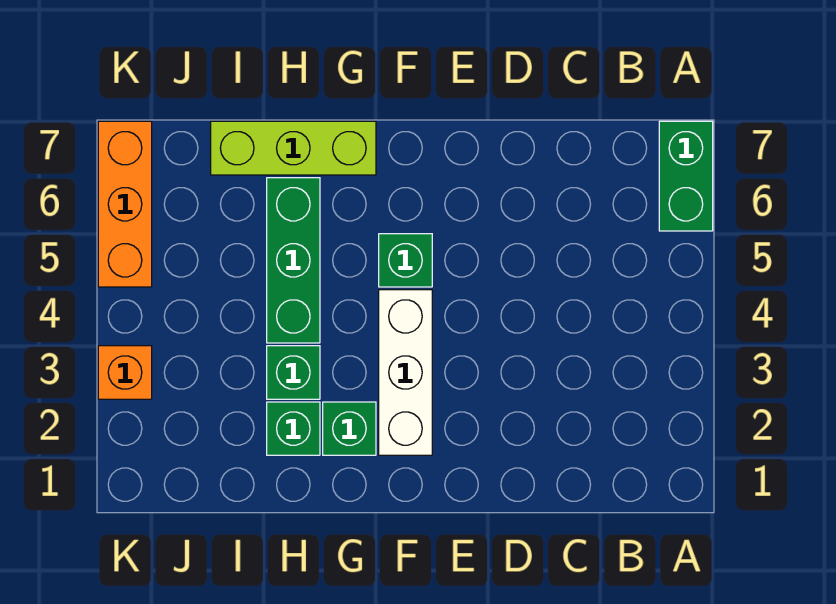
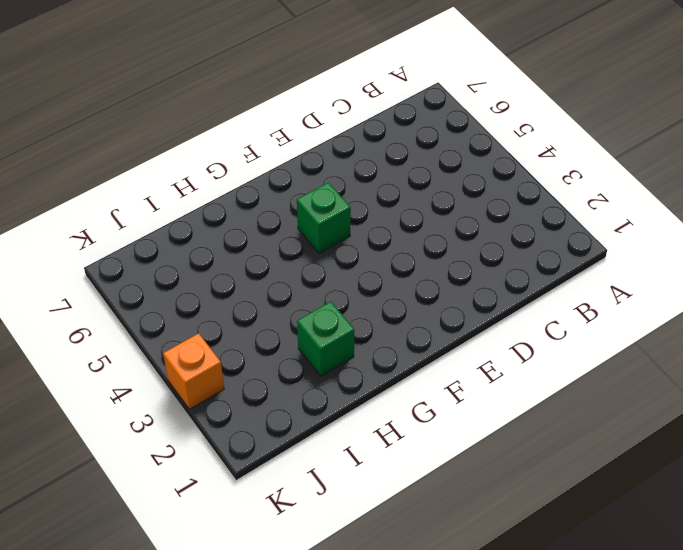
none -> green 1x2 brick [659,121,713,231]
none -> white 1x3 brick [379,290,432,455]

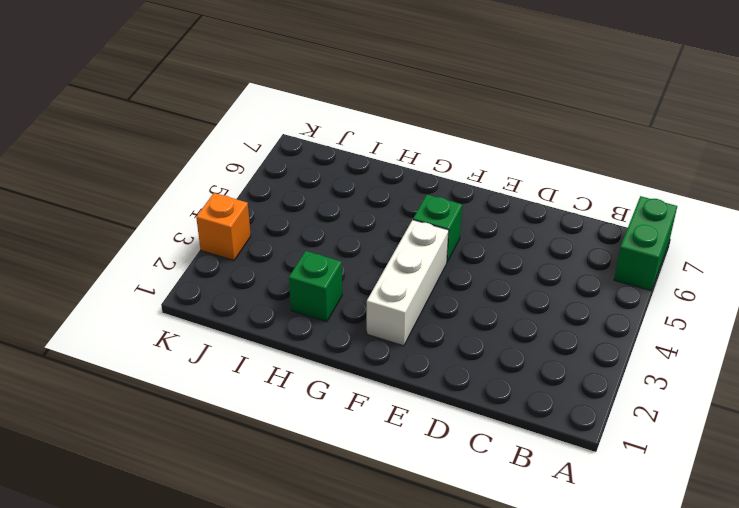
none -> green 1x1 brick [323,402,376,455]
none -> lime 1x3 brick [211,121,376,175]

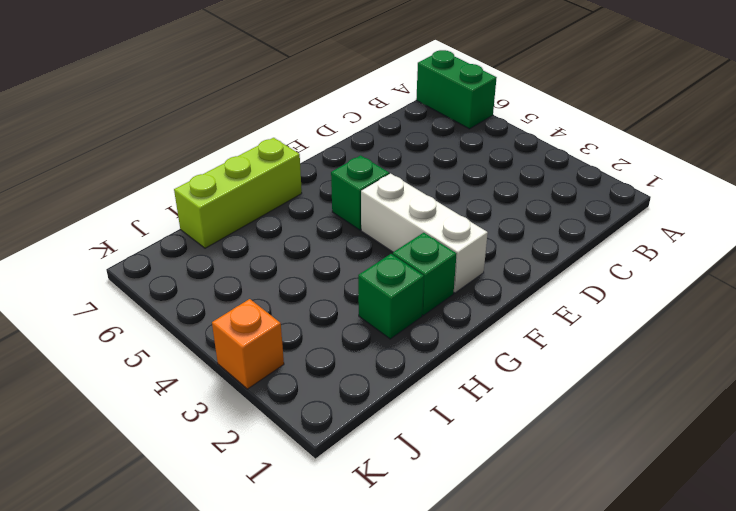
none -> green 1x1 brick [267,346,320,399]
none -> green 1x3 brick [267,178,320,343]

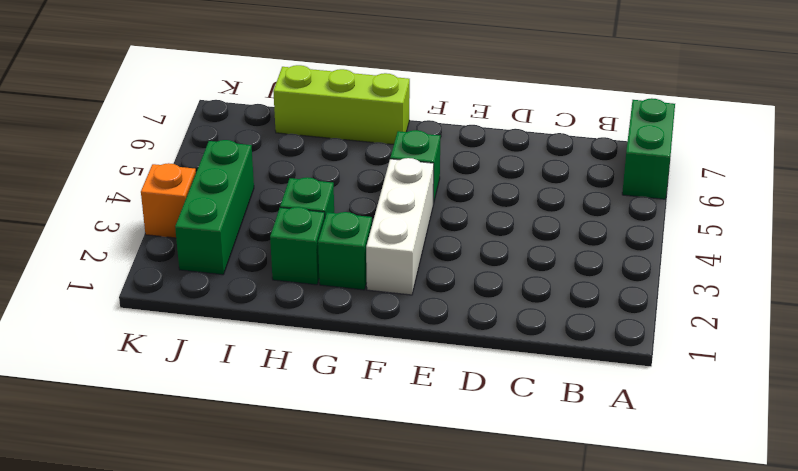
green 1x3 brick [175,140,254,275] -> green 1x3 brick moved to [267,178,320,343]
none -> orange 1x3 brick [98,121,152,287]

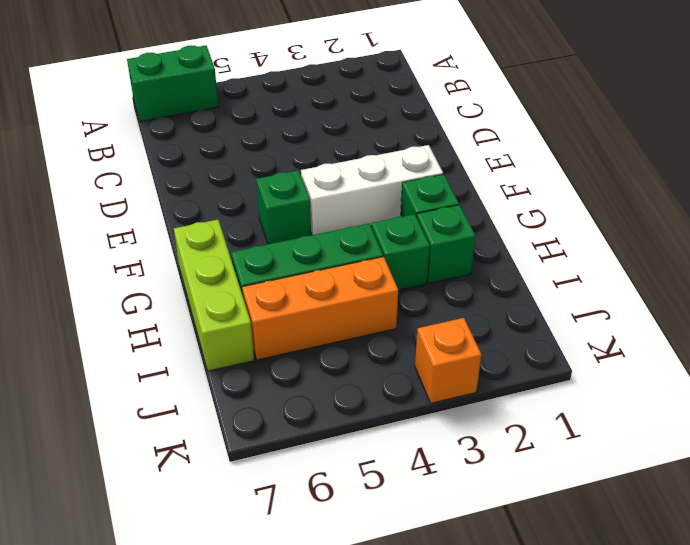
orange 1x3 brick [242,257,398,360] -> orange 1x3 brick moved to [98,121,152,287]

